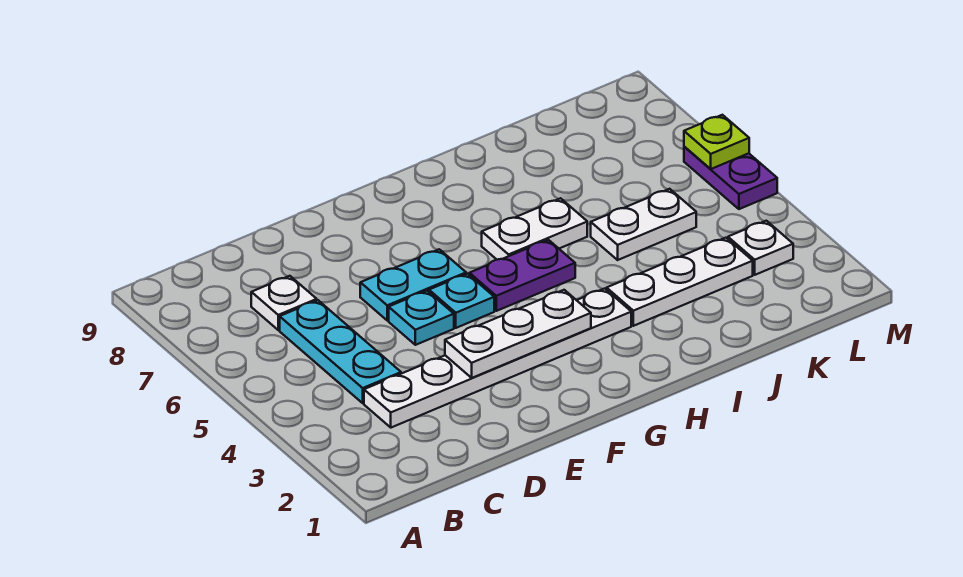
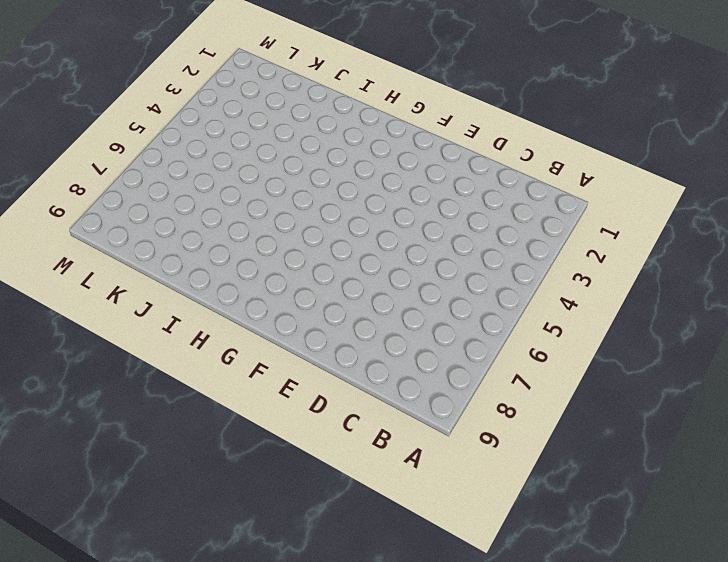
none -> white 1x6 plate [364,289,631,428]
none -> cyan 1x3 plate [280,300,401,403]
none -> white 1x1 plate [251,276,317,330]

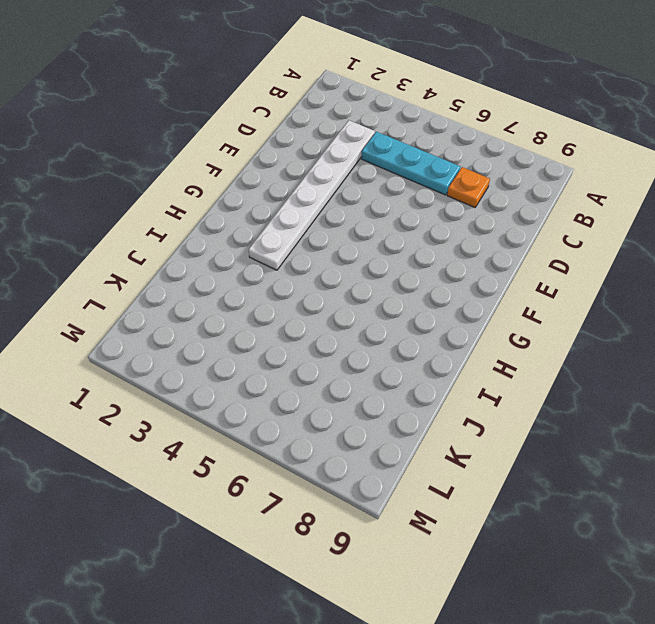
orange 1x1 plate [447,167,490,207] -> white 1x1 plate [251,276,317,330]
none -> cyan 1x1 plate [389,291,454,345]
none -> cyan 1x2 plate [360,249,466,320]
none -> cyan 1x1 plate [429,274,494,328]

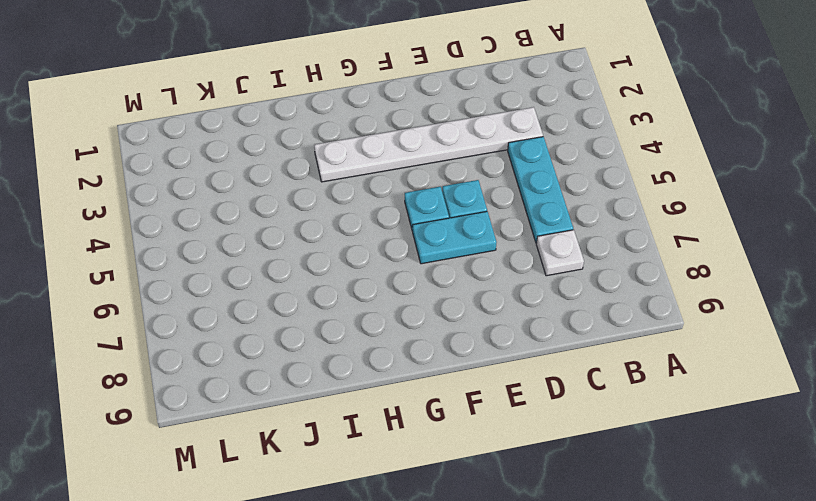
none -> purple 1x2 plate [469,240,575,311]
none -> white 1x2 plate [482,198,587,260]
none -> white 1x3 plate [607,238,753,326]

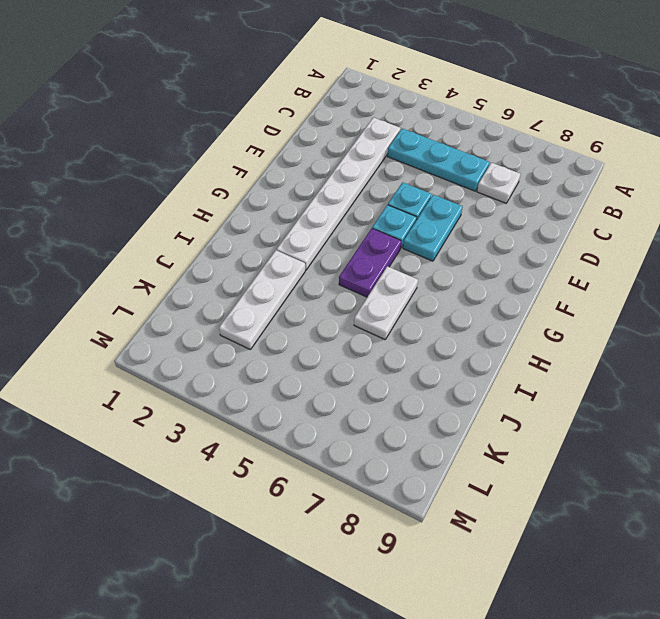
none -> white 1x2 plate [591,189,696,260]
none -> white 1x1 plate [728,221,793,275]
none -> purple 1x2 plate [684,147,777,209]

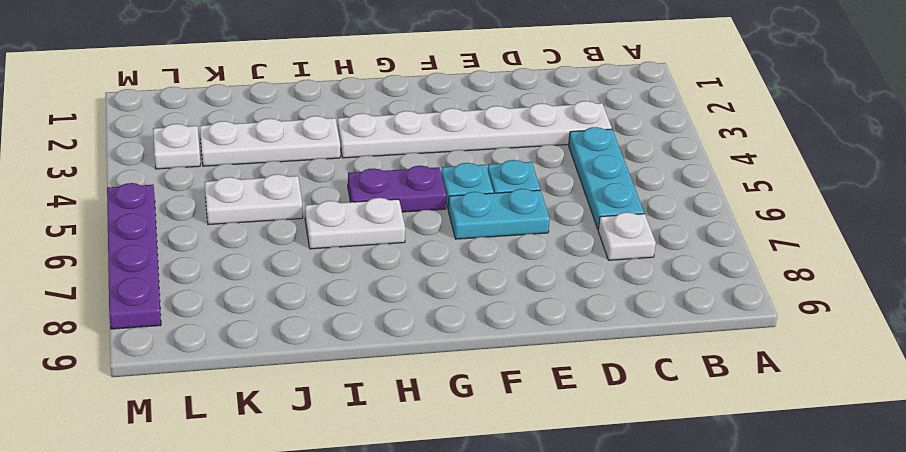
purple 1x4 plate [107,183,161,329] -> purple 1x2 plate [684,147,777,209]
none -> white 1x3 plate [445,290,591,378]
none -> lime 1x1 plate [684,115,749,169]

